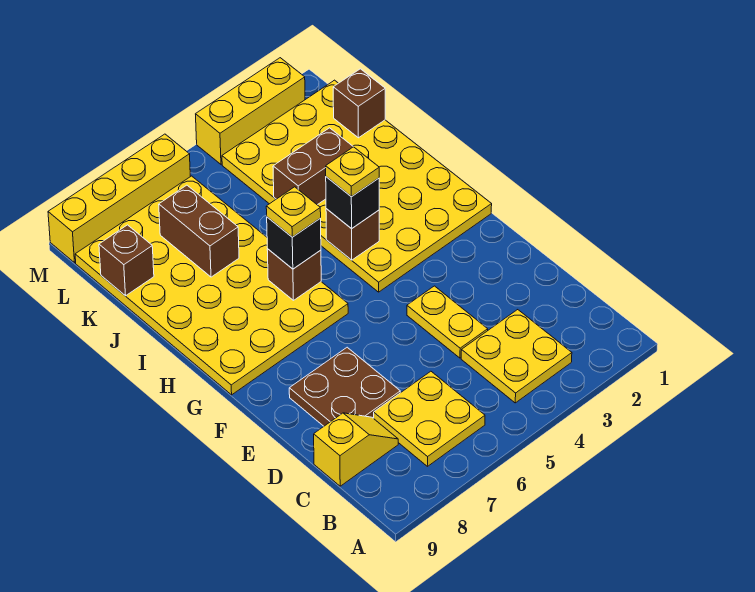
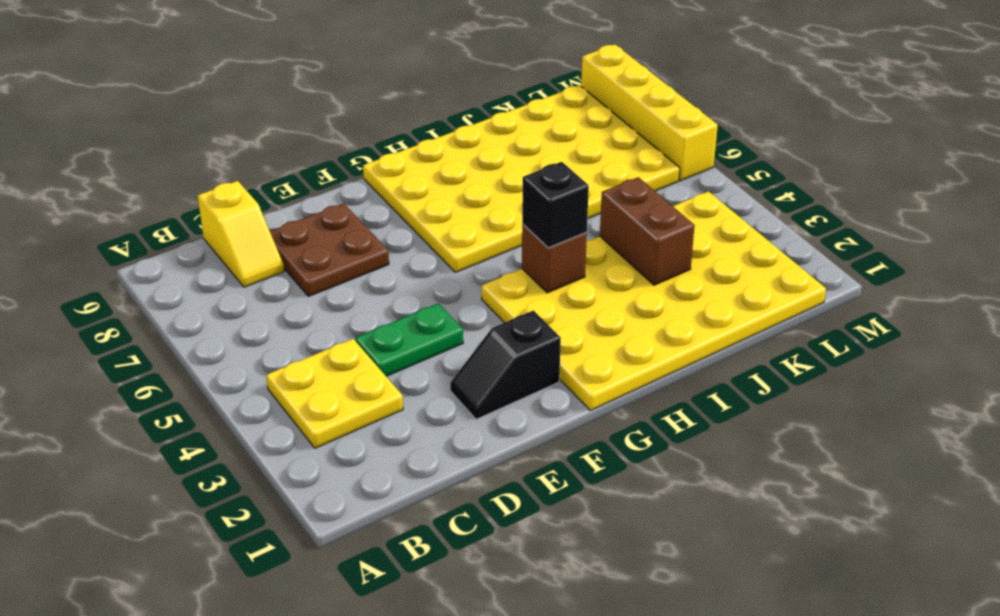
green 1x2 plate [355,303,463,376] -> yellow 1x2 plate [407,286,488,358]
black 1x2 slope [450,310,561,419] -> none
none -> yellow 2x2 plate [374,371,485,466]
none -> yellow 1x3 brick [196,58,305,164]
none -> brown 1x1 brick [267,249,321,300]

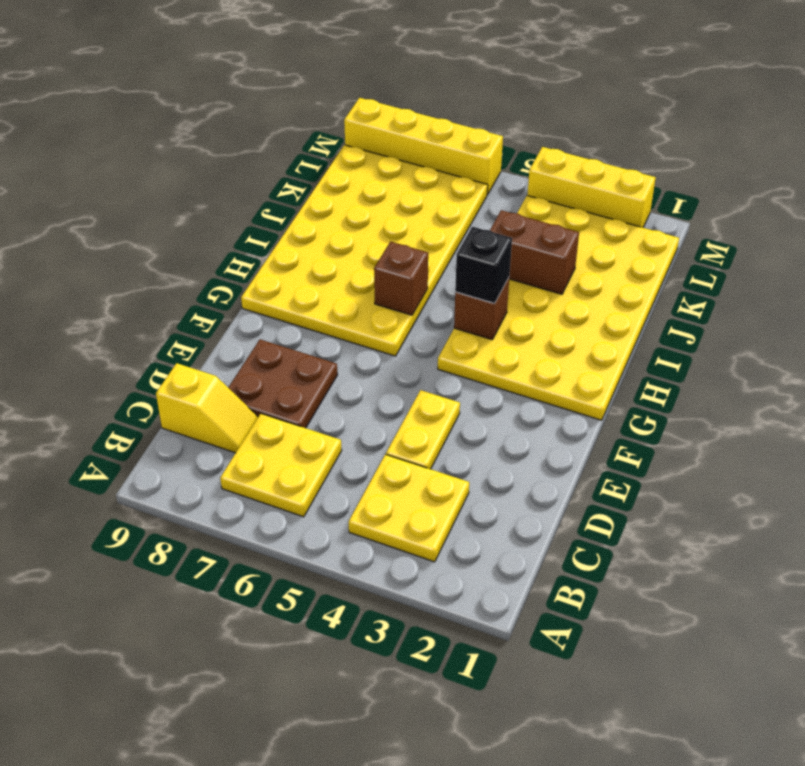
none -> brown 1x2 brick [159,185,239,277]
none -> brown 1x1 brick [333,69,385,138]
none -> brown 1x1 brick [99,225,154,296]

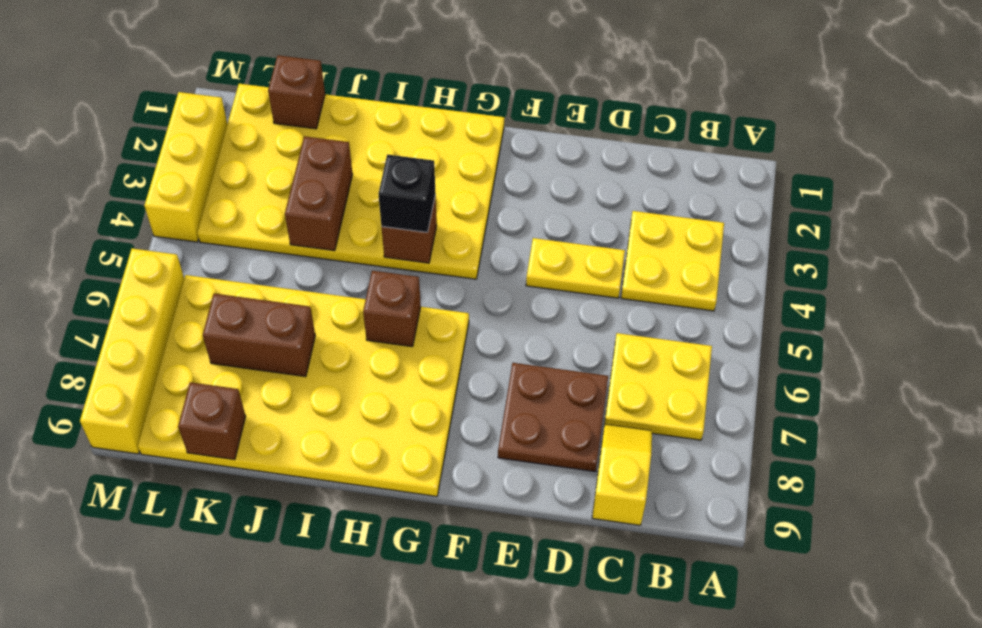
none -> black 1x1 brick [267,217,321,269]
none -> yellow 1x1 plate [326,147,379,197]
none -> yellow 1x1 plate [266,187,321,237]

